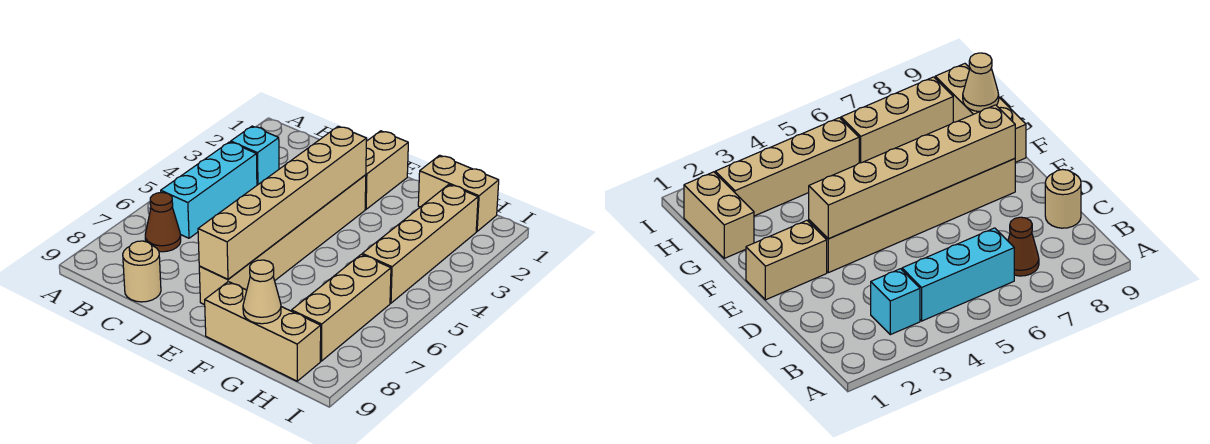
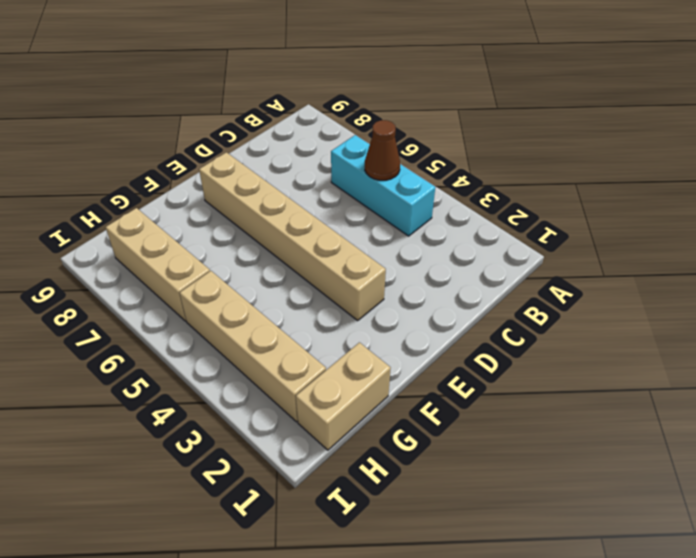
brown 1x1 cone [365,120,400,180] -> brown 1x1 cone moved to [145,193,181,252]
none -> cyan 1x1 brick [231,126,279,185]
none -> tan 1x1 round brick [123,241,161,302]
none -> tan 1x2 brick [365,131,408,209]

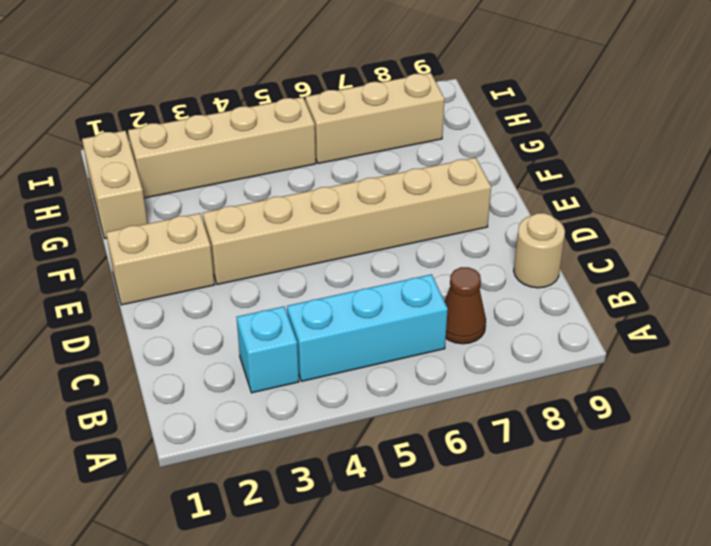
none -> tan 1x3 brick [205,282,321,381]
none -> tan 1x6 brick [198,126,367,279]
none -> tan 1x1 cone [243,260,281,324]

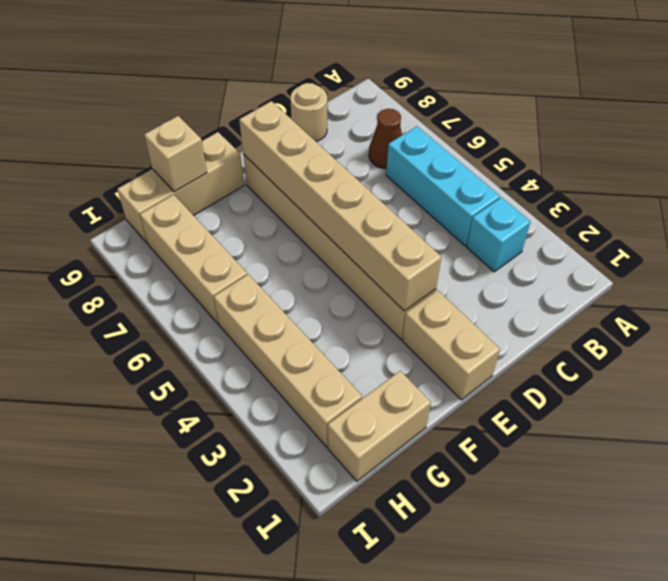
tan 1x1 brick [144,116,207,192] -> tan 1x1 cone [243,260,281,324]

